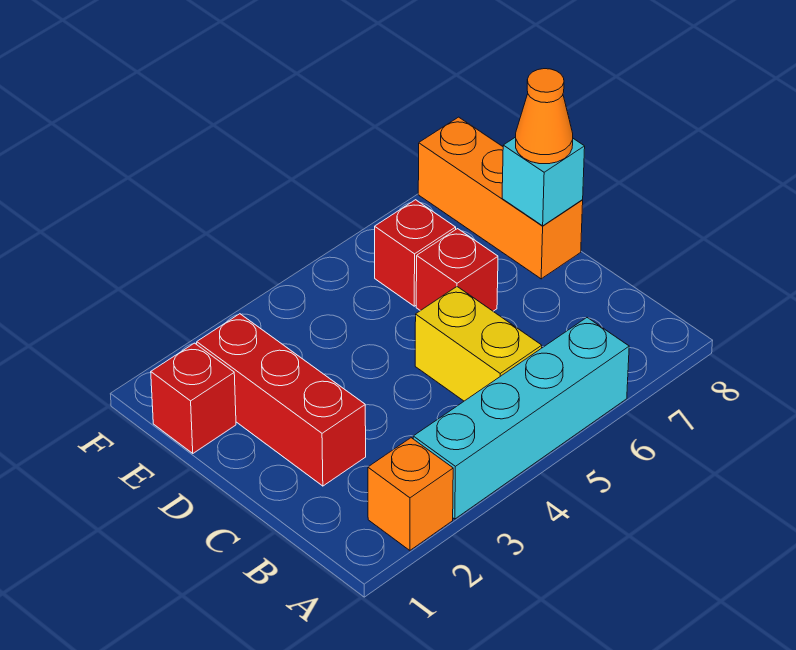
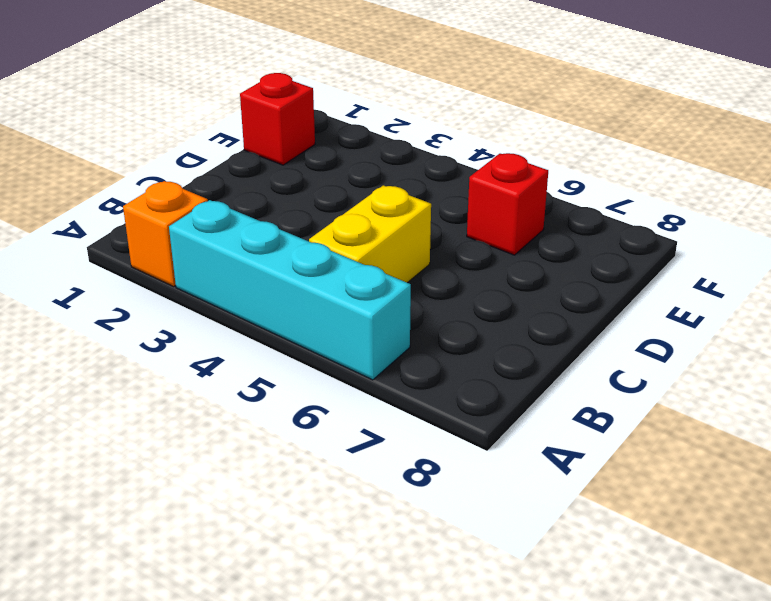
none -> red 1x3 brick [197,314,366,486]
none -> red 1x1 brick [416,229,498,311]

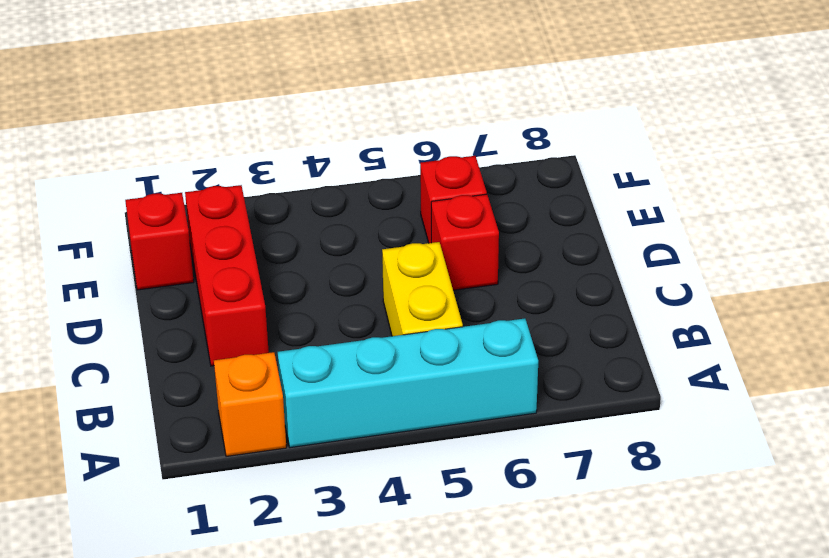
none -> orange 1x3 brick [418,117,583,279]
none -> cyan 1x1 brick [502,137,585,226]

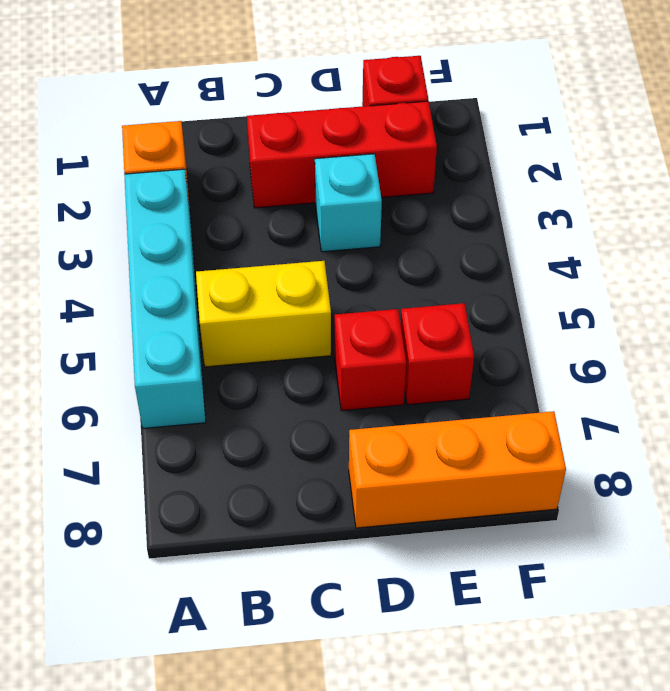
cyan 1x1 brick [315,154,382,252] -> cyan 1x1 brick moved to [502,137,585,226]
none -> orange 1x1 cone [516,69,573,164]

